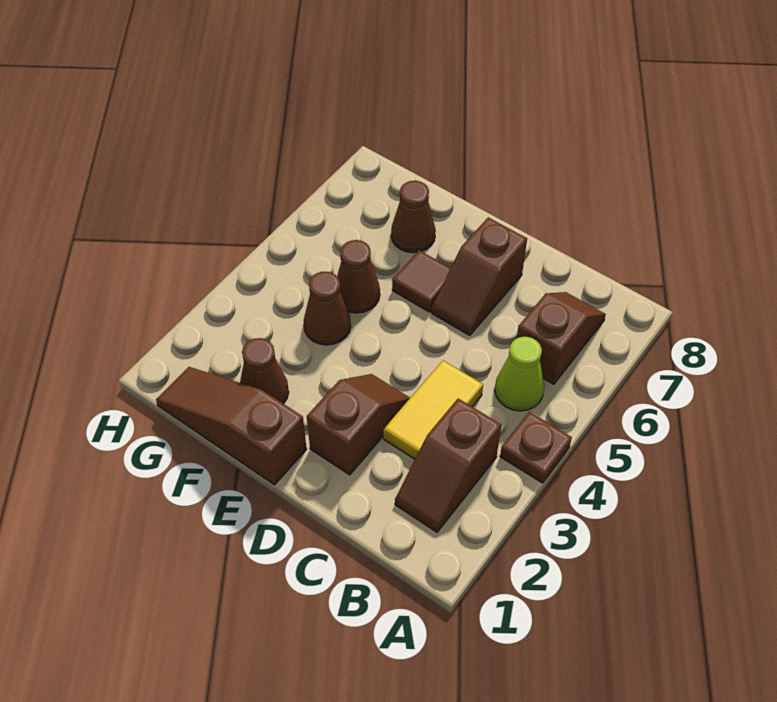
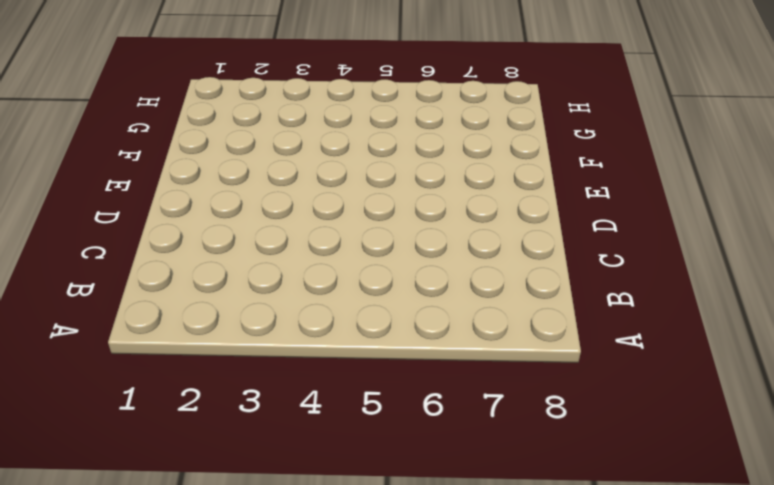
none -> brown 1x1 plate [500,412,572,483]
none -> brown 1x2 slope [395,399,501,532]
none -> lime 1x1 cone [495,337,544,411]

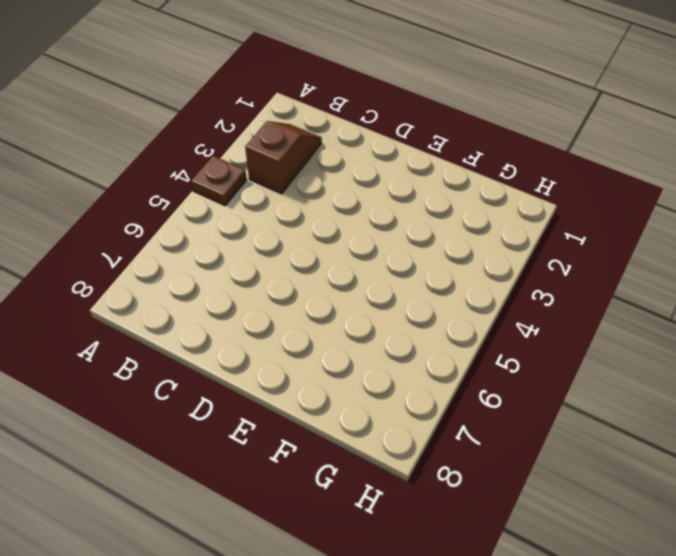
none -> lime 1x1 cone [495,337,544,411]
none -> brown 1x2 slope [517,292,606,384]
none -> yellow 1x2 tile [384,361,483,459]

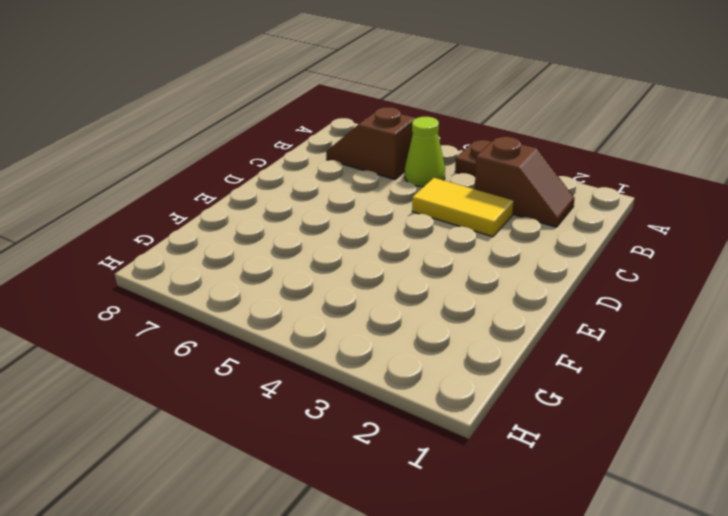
none -> brown 1x2 slope [307,374,410,475]
none -> brown 1x2 slope [432,217,527,335]
none -> brown 1x3 slope [156,367,307,485]

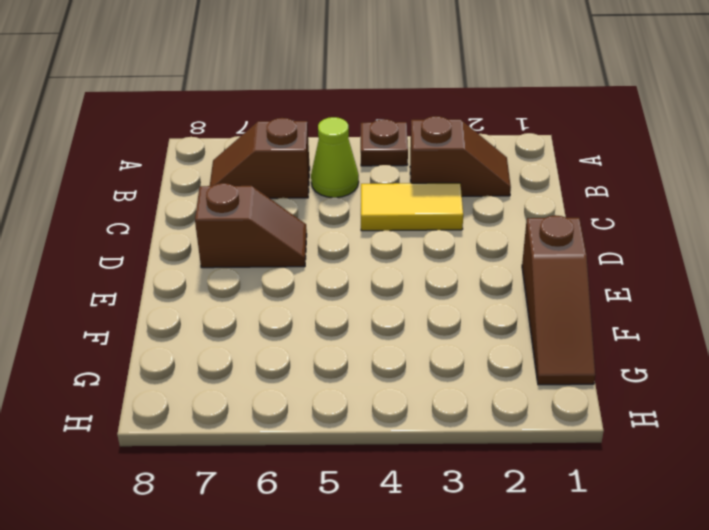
none -> brown 1x2 slope [307,374,410,475]
none -> brown 1x1 tile [392,250,451,312]
none -> brown 1x1 cone [240,338,289,404]

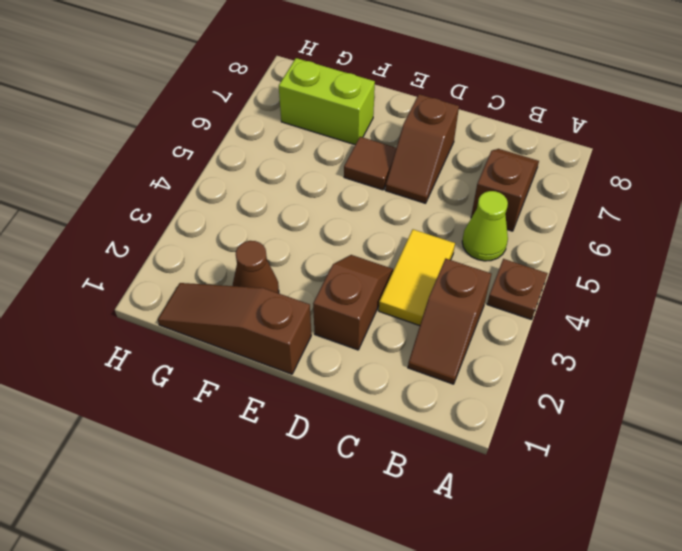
lime 1x2 brick [279,58,375,145] -> brown 1x1 cone [391,181,436,253]
none -> brown 1x1 cone [304,272,351,345]
none -> brown 1x1 cone [337,240,380,313]

